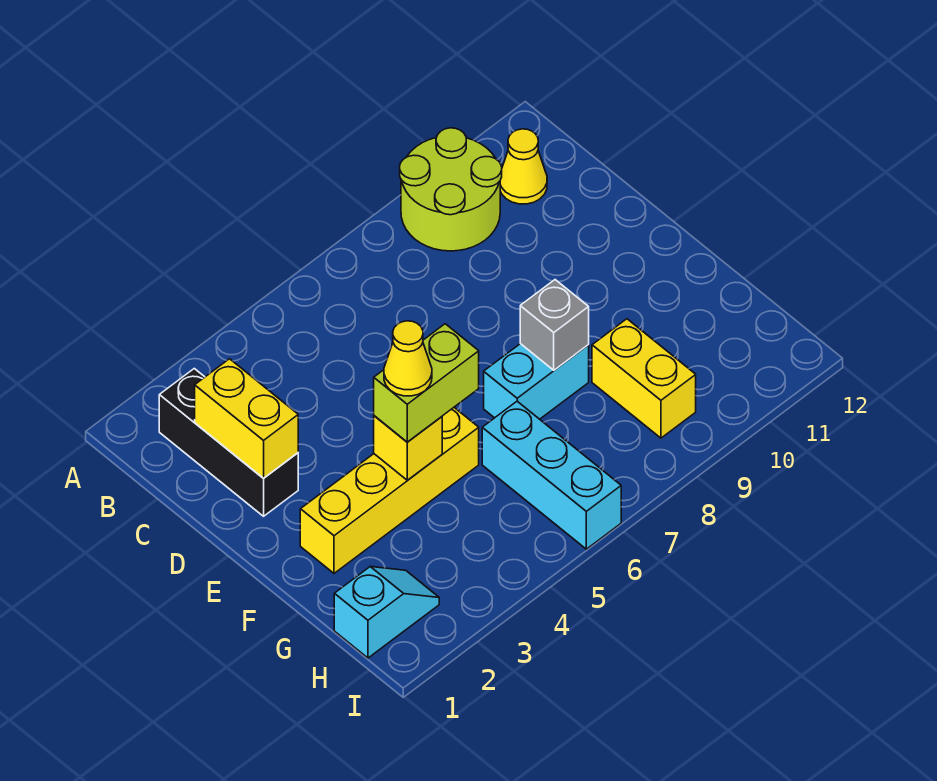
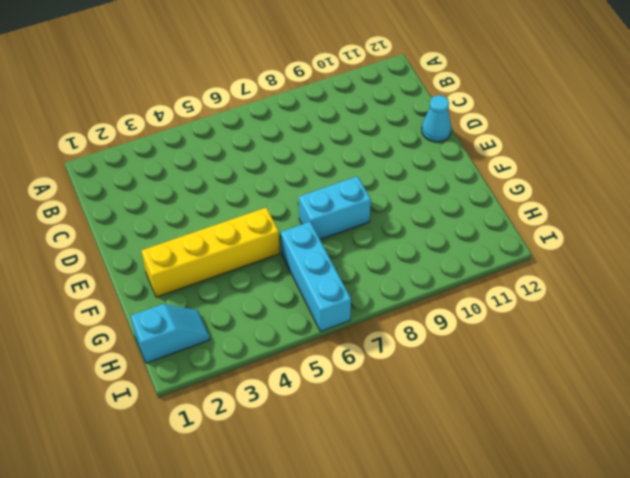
cyan 1x1 cone [422,95,451,142] -> none
none -> lime 2x2 round brick [400,128,502,251]
none -> black 1x3 brick [159,369,298,516]
none -> yellow 1x1 cone [500,129,547,204]

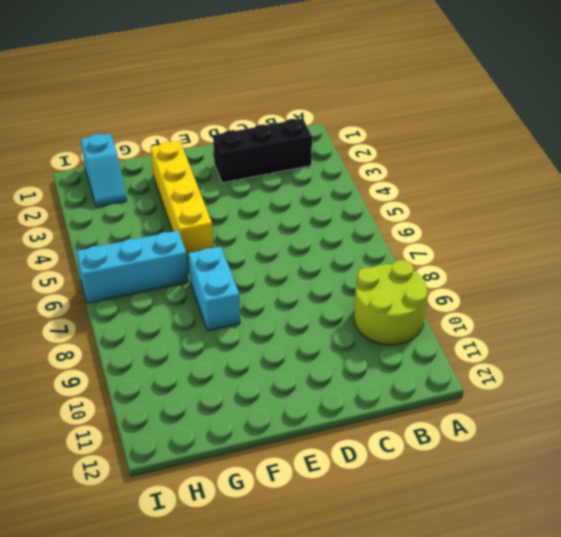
none -> yellow 1x1 cone [500,129,547,204]
none -> yellow 1x2 brick [592,319,696,438]
none -> yellow 1x2 brick [195,359,298,478]

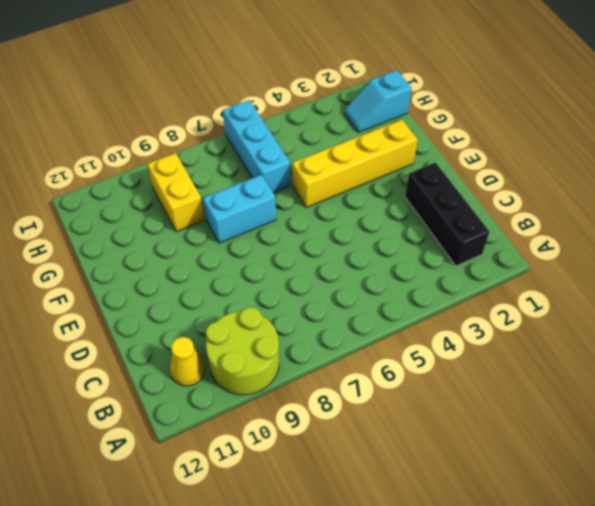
none -> yellow 1x2 brick [195,359,298,478]
none -> yellow 1x1 brick [374,416,442,480]
none -> grey 1x1 brick [520,280,589,370]

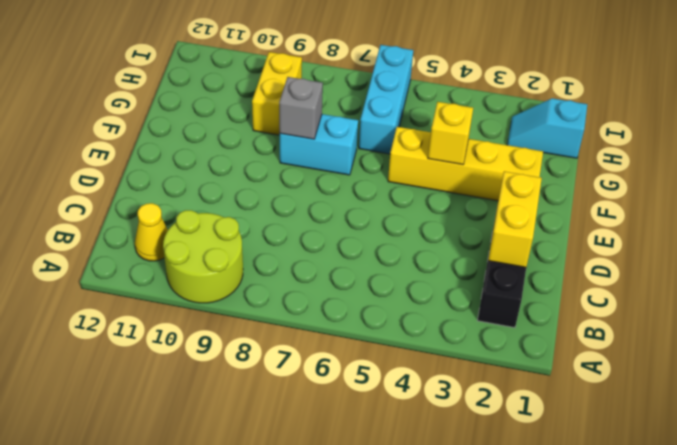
none -> lime 1x2 brick [374,324,479,442]
none -> yellow 1x1 cone [384,321,432,396]

